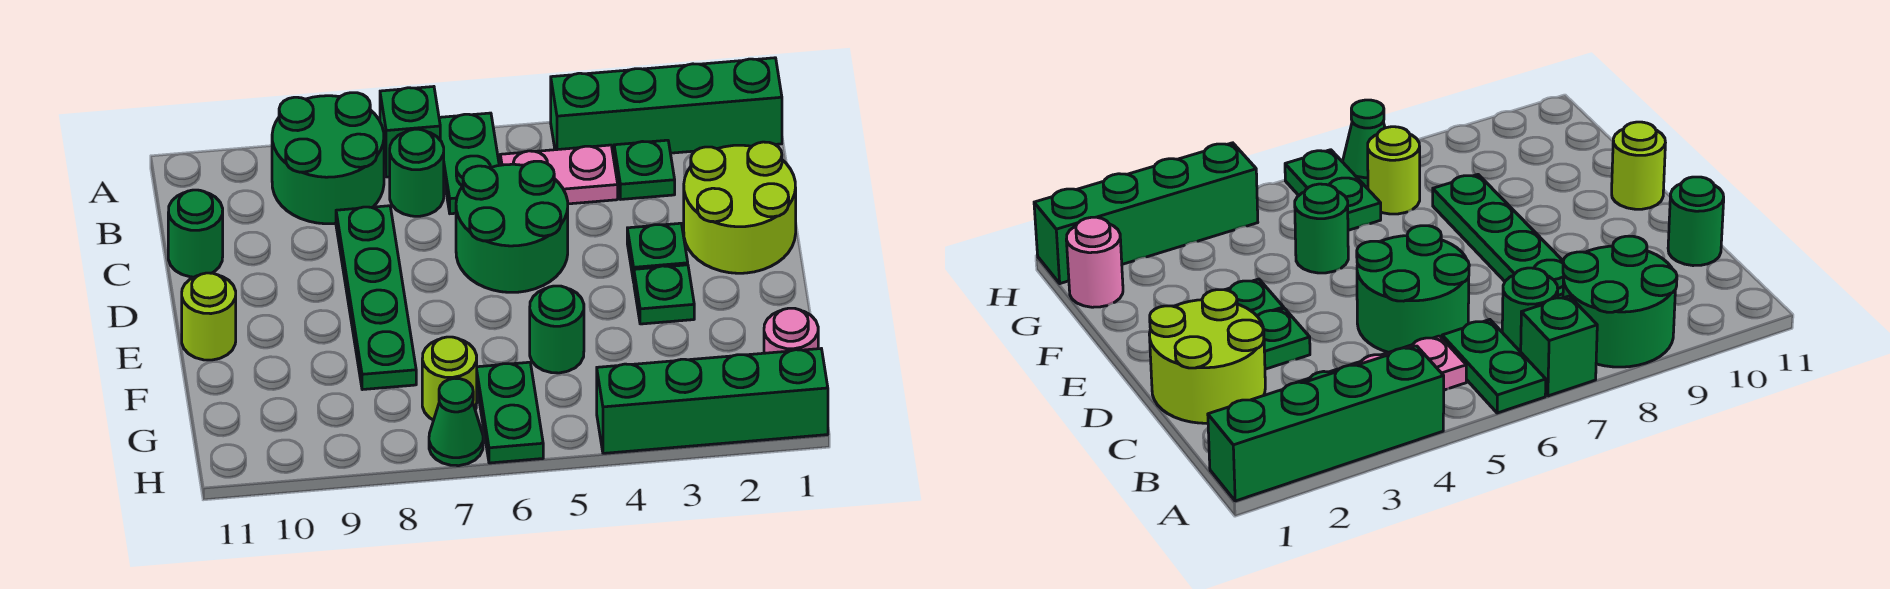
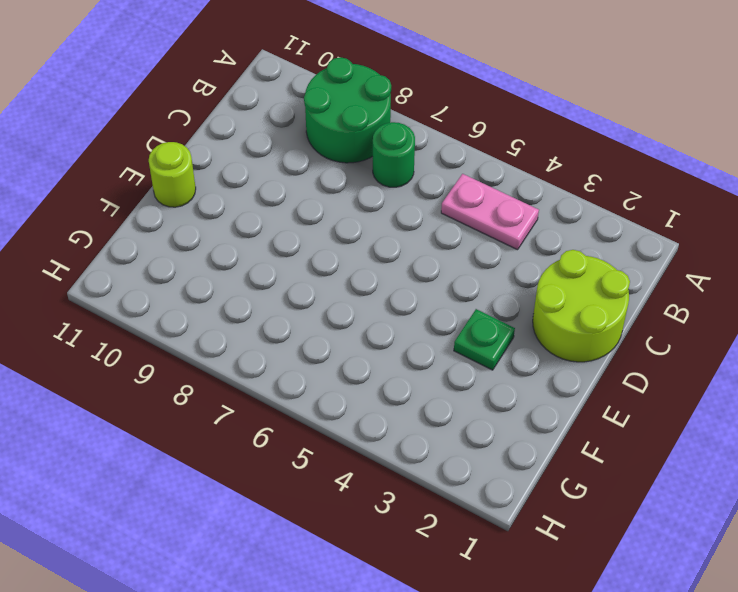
none -> green 1x4 brick [551,58,782,158]
none -> green 1x2 plate [439,113,499,214]
none -> green 1x1 brick [380,87,440,177]

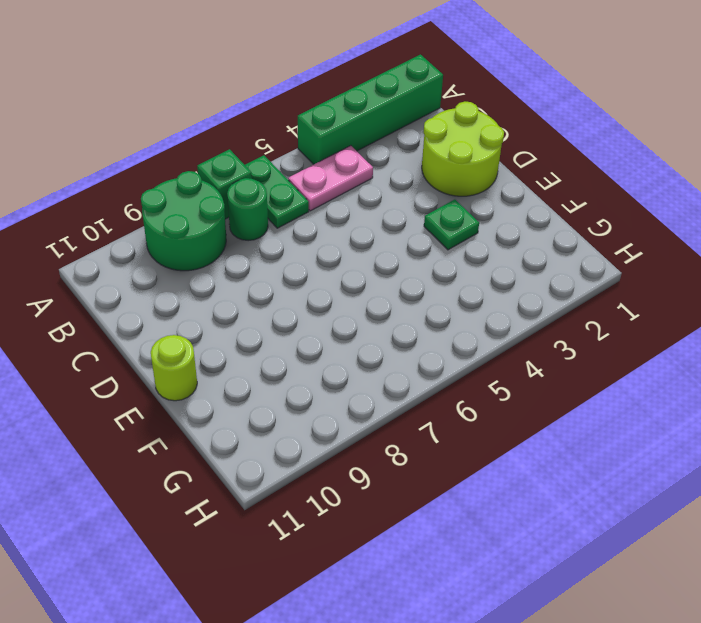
none -> green 1x1 plate [614,140,675,199]
none -> green 2x2 round brick [456,161,568,292]
none -> green 1x4 plate [336,206,416,390]

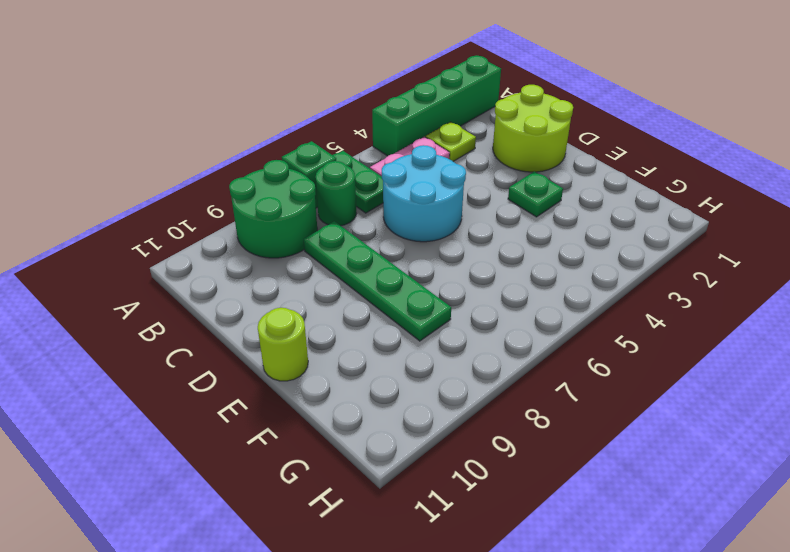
lime 1x1 plate [426,122,476,162] -> green 1x1 plate [614,140,675,199]
cyan 2x2 round brick [382,145,466,242] -> green 2x2 round brick [456,161,568,292]
none -> green 1x1 round brick [168,190,223,277]
none -> green 1x1 plate [627,223,688,282]
none -> green 1x1 round brick [530,286,584,373]

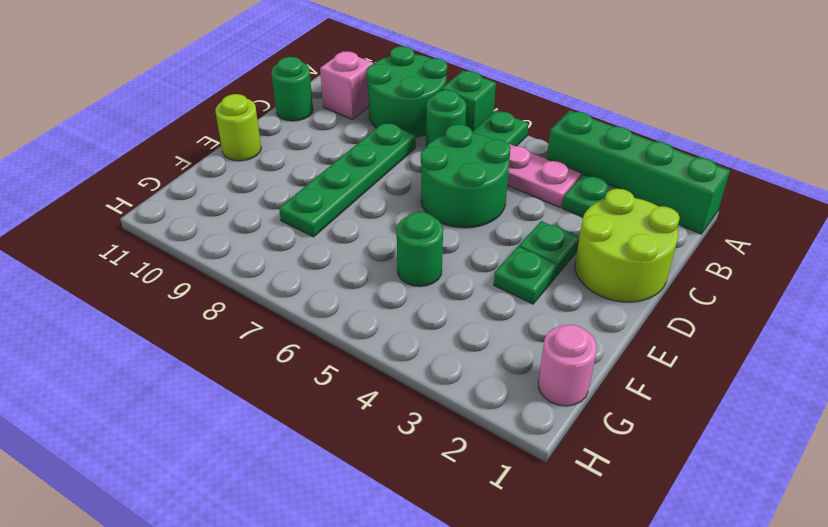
pink 1x1 brick [320,51,373,119] -> none
none -> green 1x2 plate [477,362,543,463]
none -> lime 1x1 round brick [422,337,477,420]
none -> green 1x4 brick [597,349,828,453]

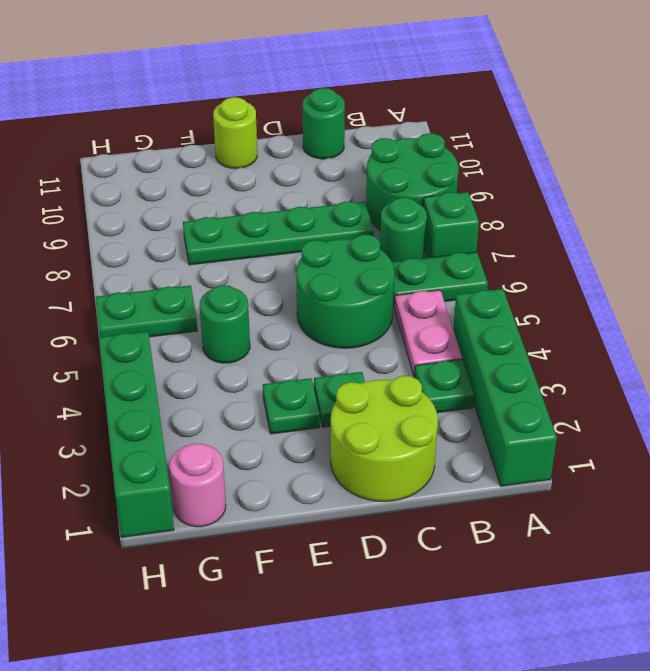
none -> lime 1x1 round brick [422,337,477,420]
none -> green 1x1 cone [429,378,483,466]

